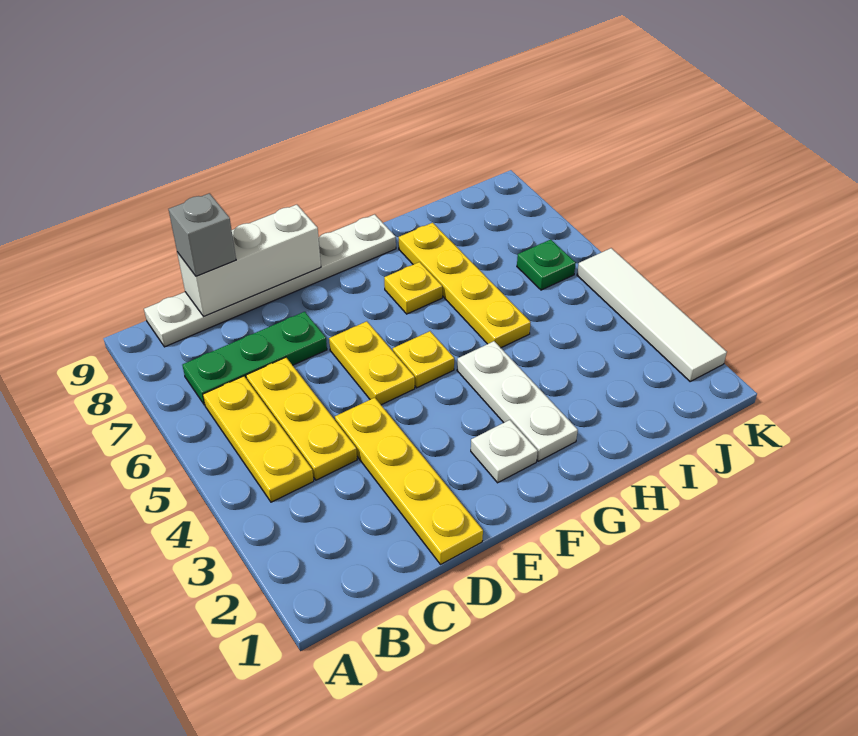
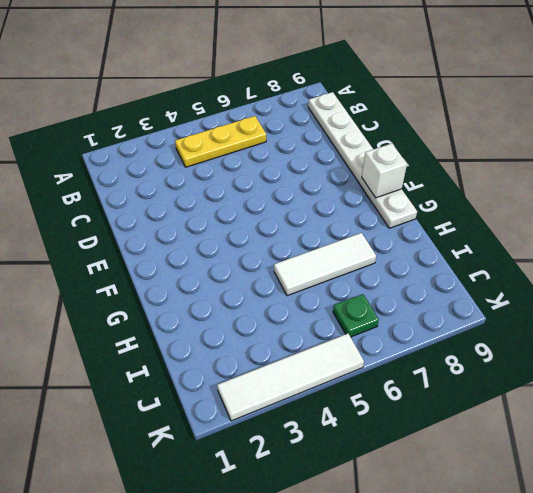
white 1x1 brick [362,143,407,198] -> none
white 1x3 tile [274,233,376,296] -> yellow 1x4 plate [399,223,531,348]
none -> green 1x3 plate [182,312,327,405]
none -> yellow 1x3 plate [246,357,357,480]
none -> yellow 1x4 plate [335,398,483,564]

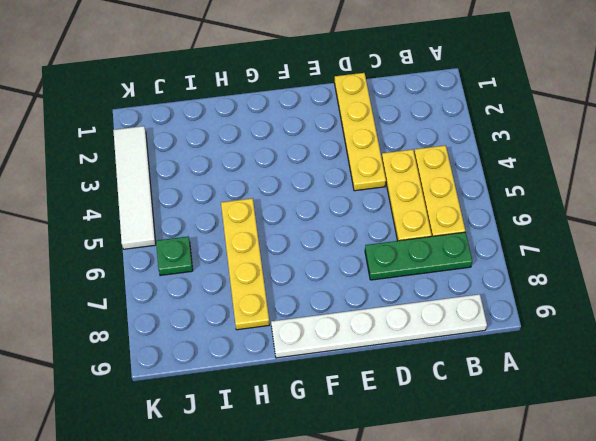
none -> yellow 1x2 plate [329,321,415,405]
none -> white 1x1 plate [471,420,538,483]
none -> yellow 1x1 plate [393,331,454,388]

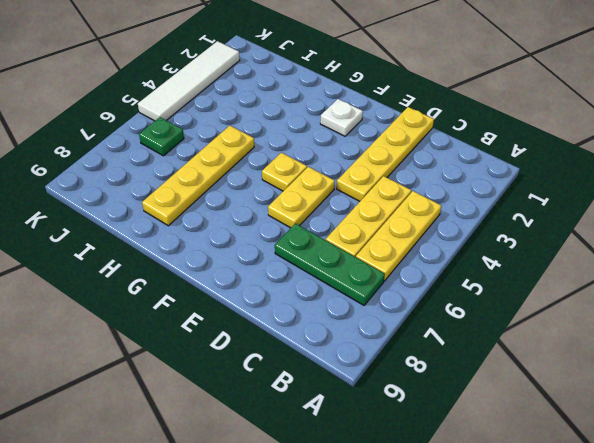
none -> white 1x6 plate [144,214,396,347]
none -> white 1x3 plate [457,341,578,461]
none -> yellow 1x1 plate [384,262,442,314]

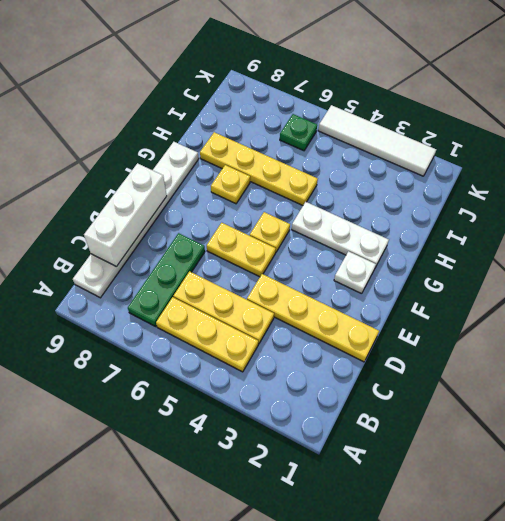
none -> grey 1x1 brick [169,193,236,276]

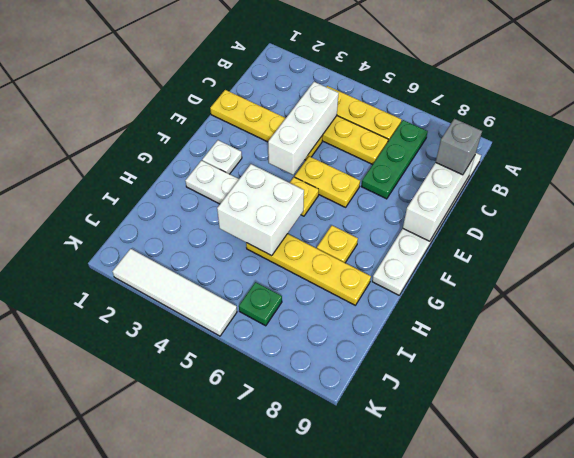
white 1x3 brick [268,82,338,175] -> none
white 2x2 brick [217,164,304,256] -> none

